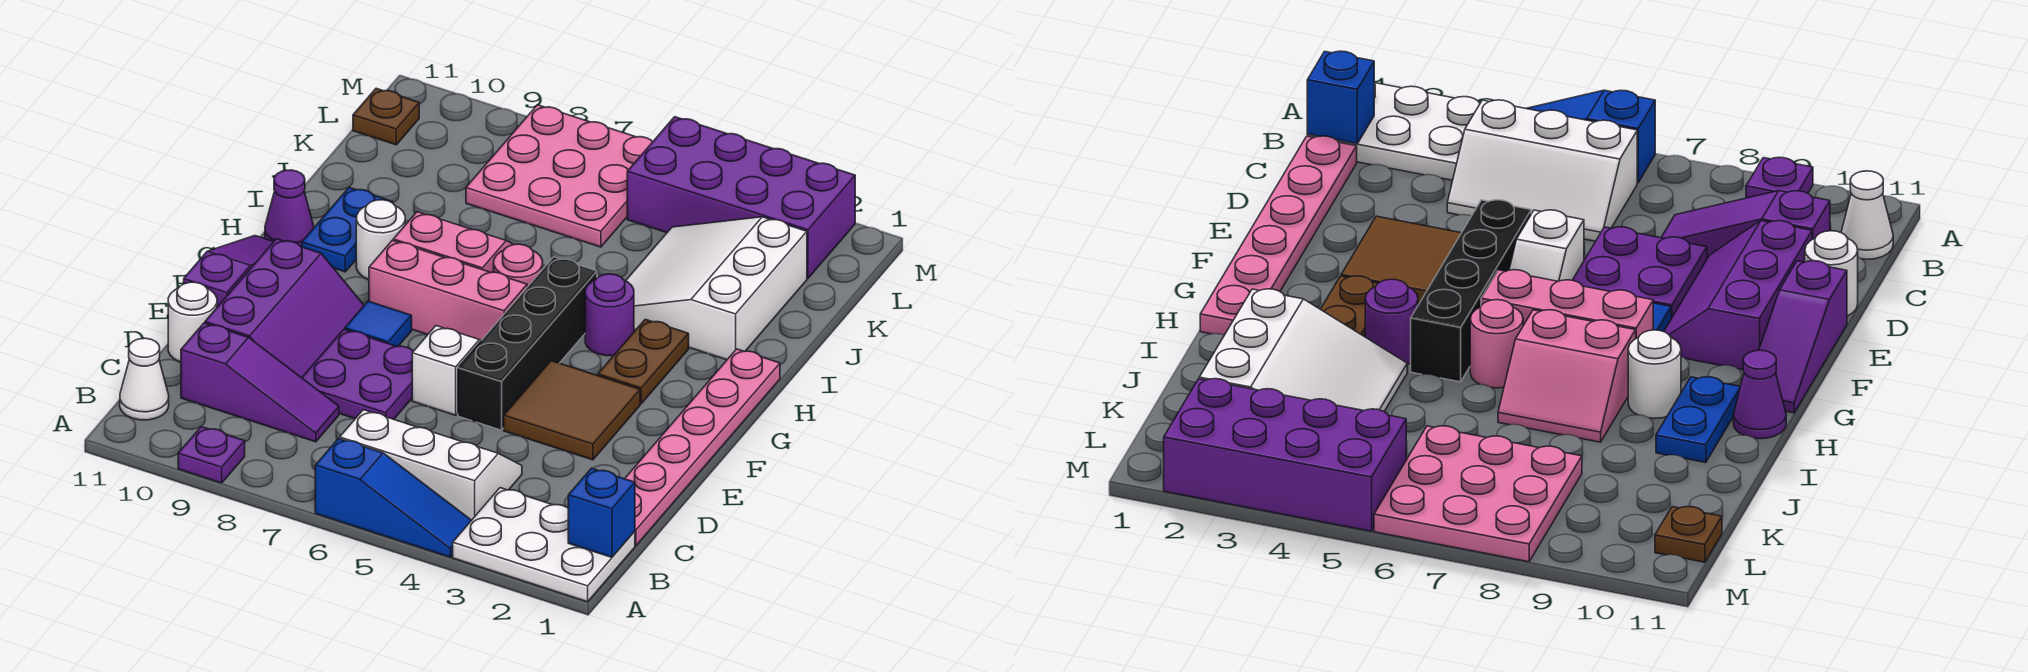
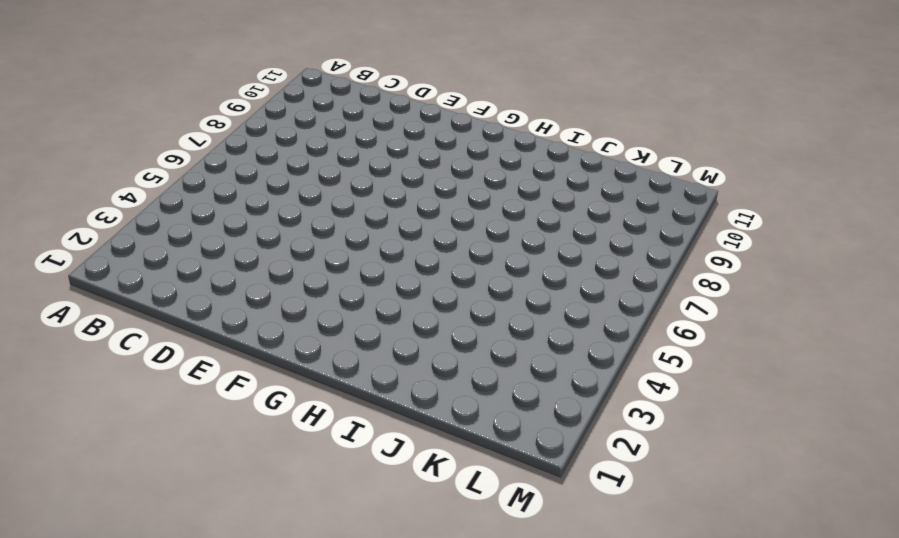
none -> white 2x3 plate [453,488,635,602]
none -> blue 1x3 slope [315,438,471,557]
none -> purple 1x1 plate [178,427,245,483]

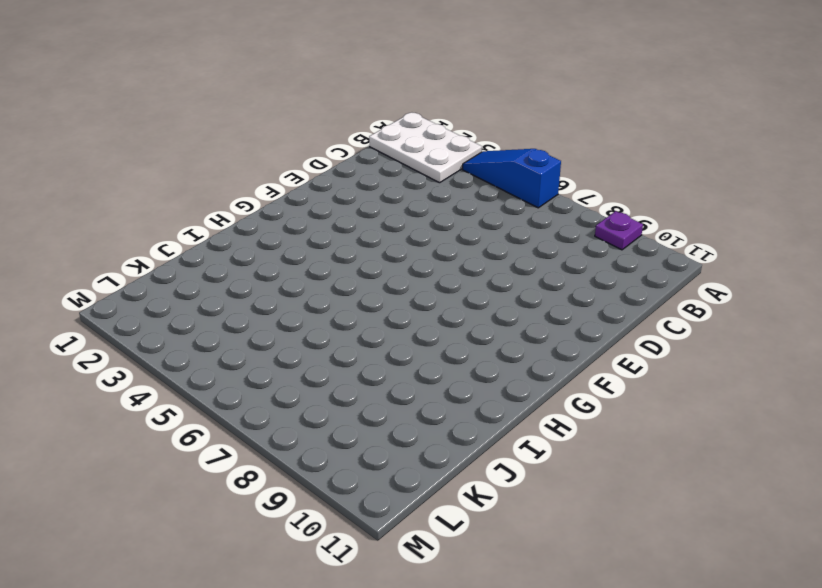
none -> white 2x3 slope [340,410,522,520]
none -> white 1x1 cone [120,338,169,420]
none -> pink 1x6 plate [625,349,780,546]

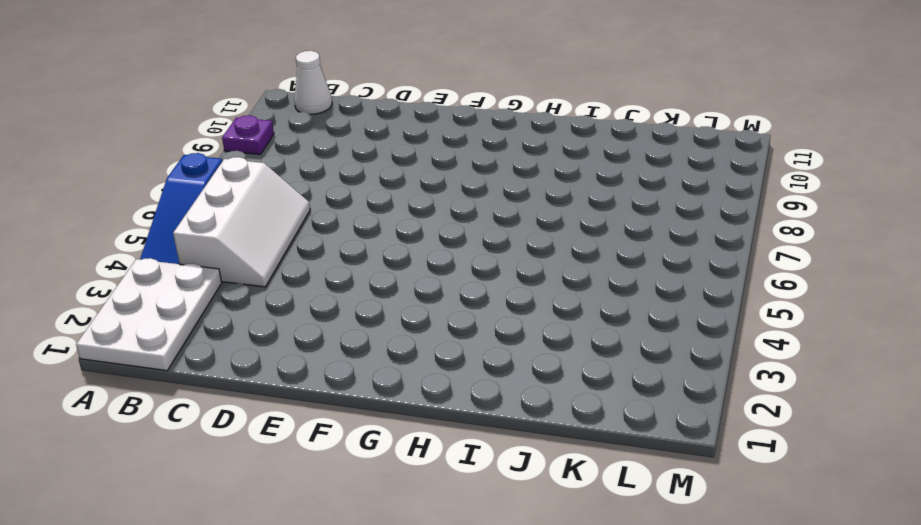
none -> pink 1x6 plate [625,349,780,546]
none -> purple 1x3 slope [181,323,339,442]
none -> purple 2x2 plate [302,329,413,419]

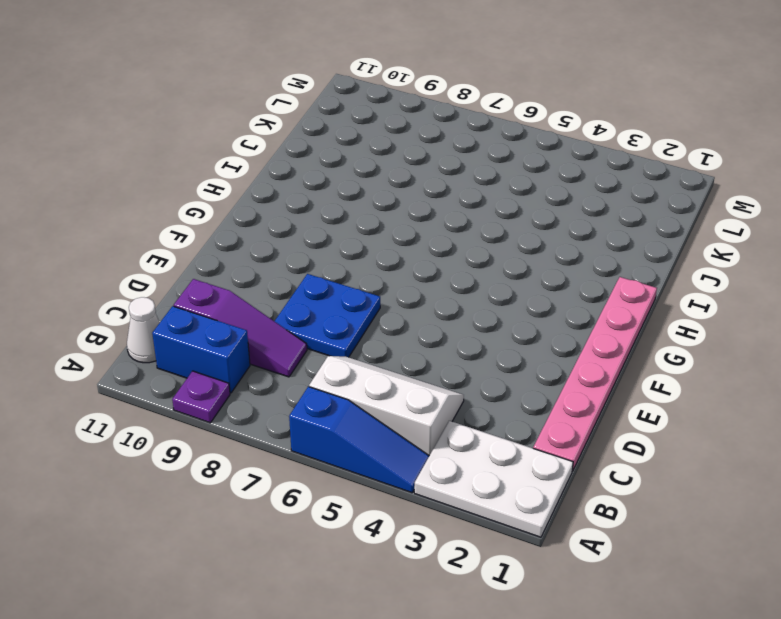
blue 1x2 brick [152,306,250,393] -> none
blue 2x2 plate [275,274,380,357] -> purple 2x2 plate [302,329,413,419]
none -> purple 2x3 slope [205,239,364,378]
none -> white 1x1 round brick [168,282,217,362]
none -> brown 2x2 tile [504,361,640,460]

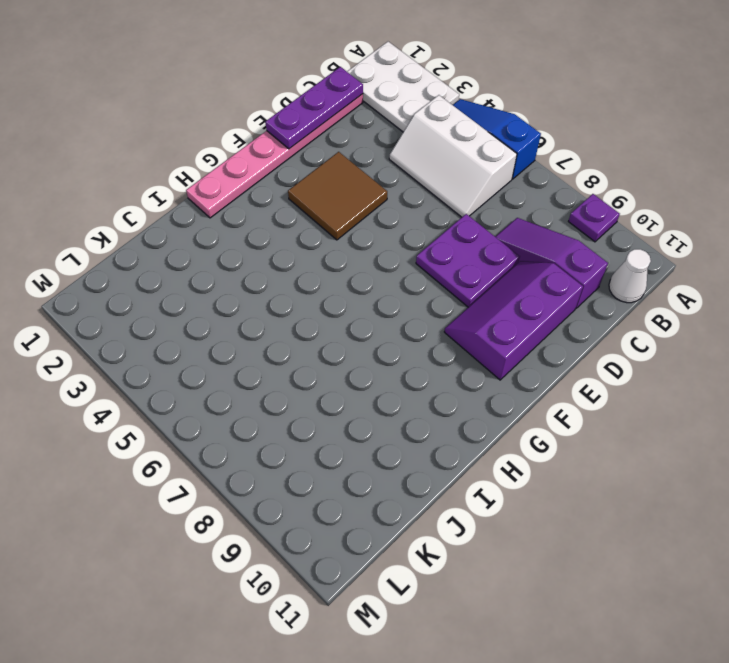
purple 1x3 plate [265,67,363,149] -> none
none -> white 1x1 round brick [168,282,217,362]
none -> black 1x4 brick [458,257,597,430]
none -> white 1x2 slope [412,326,481,415]

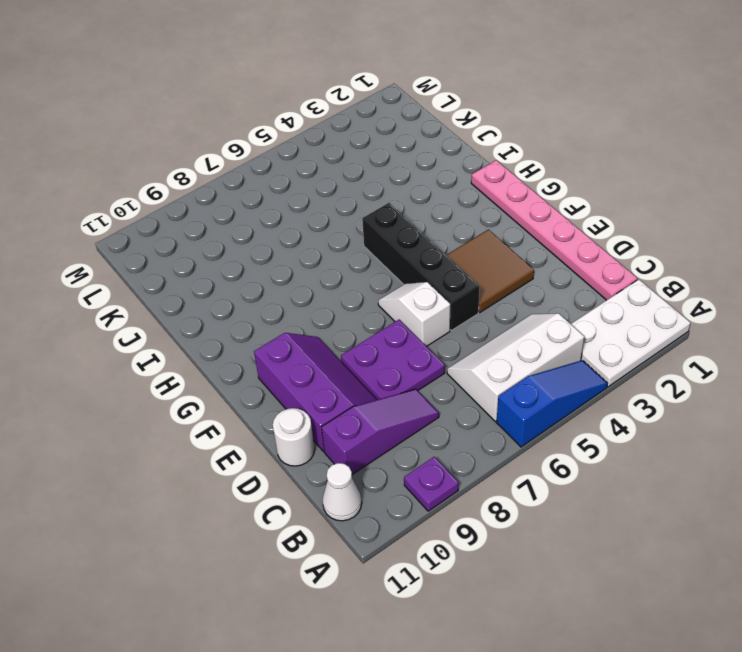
none -> purple 1x3 slope [184,236,274,307]
none -> blue 1x1 tile [345,301,412,346]
none -> brown 1x2 plate [598,319,689,404]

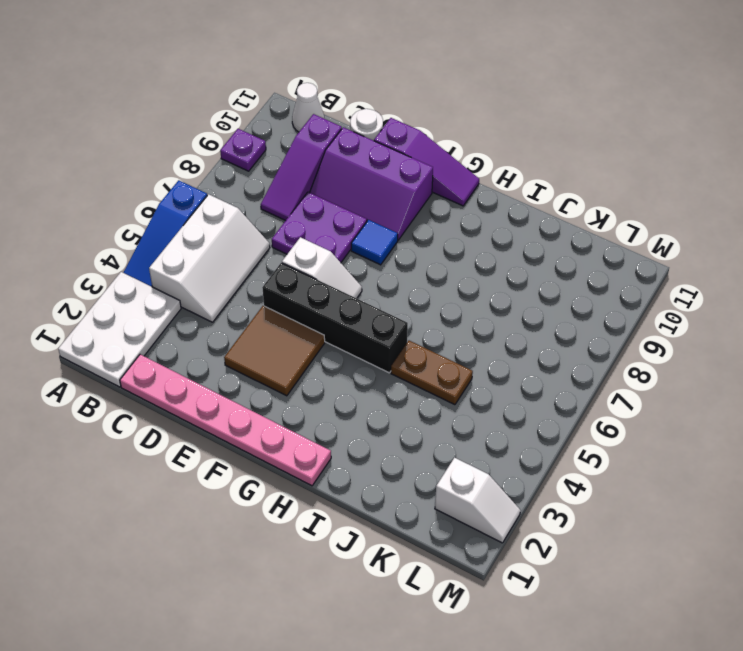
brown 1x2 plate [391,341,473,405] -> brown 1x2 plate moved to [598,319,689,404]
white 1x2 slope [435,458,521,543] -> purple 2x4 brick [627,117,855,278]
none -> pink 1x3 brick [369,240,527,340]
none -> purple 1x1 round brick [585,274,634,356]
none -> pink 1x1 round brick [494,244,543,287]

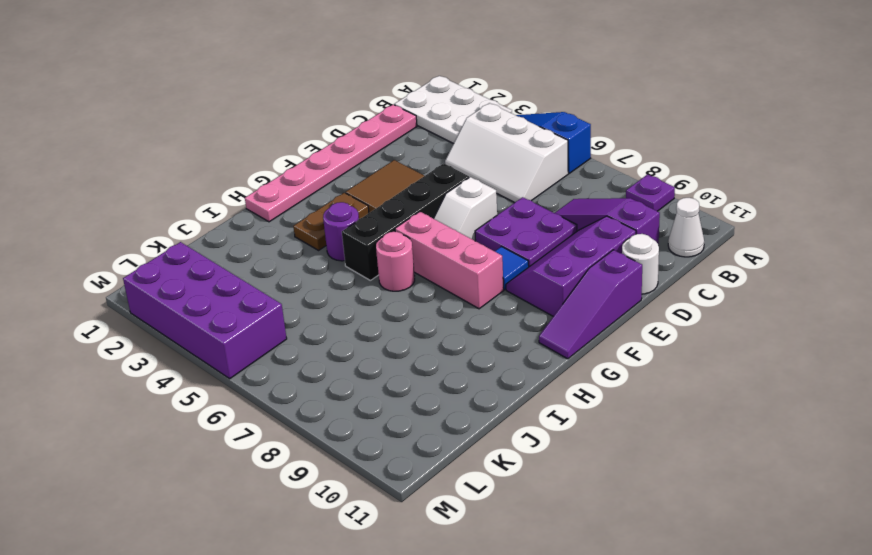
none -> pink 2x2 slope [393,212,513,272]
none -> white 1x1 round brick [356,200,405,279]
none -> blue 1x2 plate [302,187,393,272]

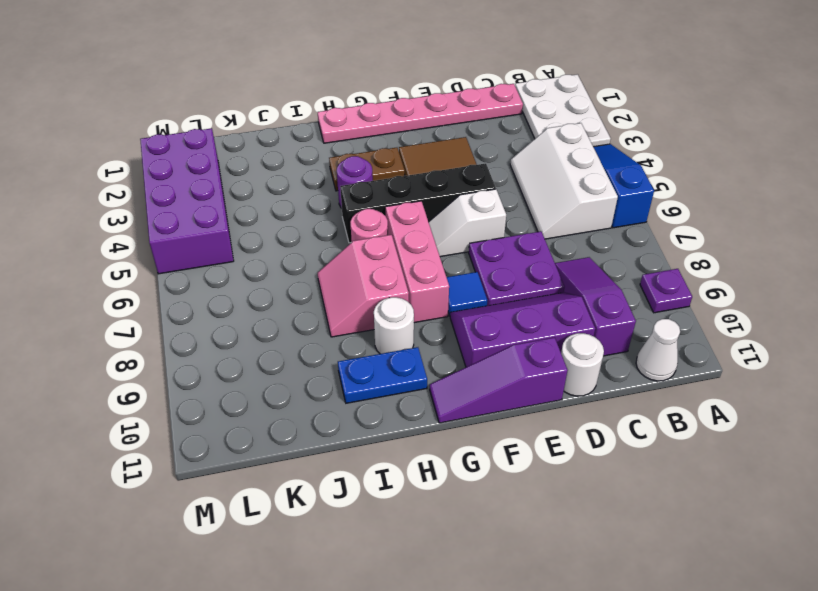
none -> purple 1x1 cone [265,170,314,247]
none -> white 3x3 slope [626,217,807,360]
none -> pink 3x3 plate [466,105,652,247]

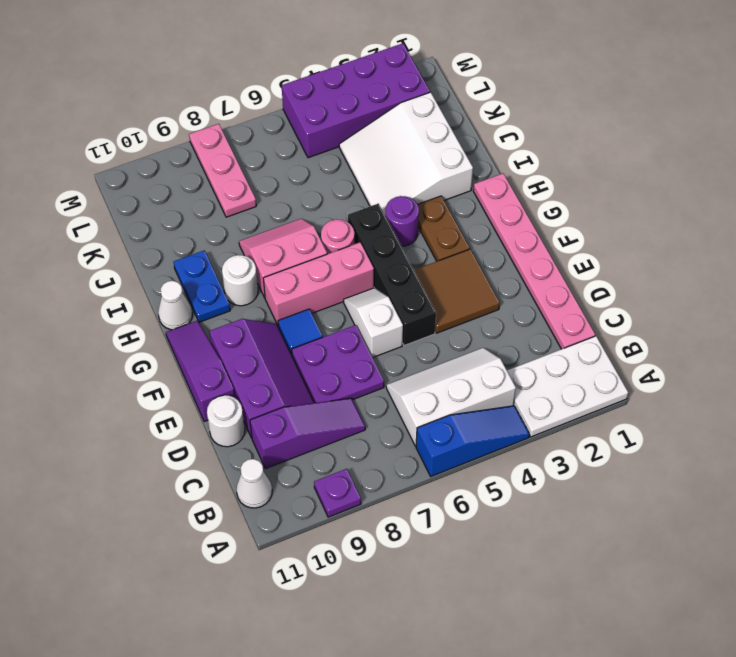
white 1x1 cone [158,281,192,330] -> purple 1x1 cone [265,170,314,247]
pink 1x3 plate [189,124,256,217] -> pink 3x3 plate [466,105,652,247]
none -> brown 1x1 plate [353,89,419,145]
none -> blue 1x1 brick [568,468,635,557]

